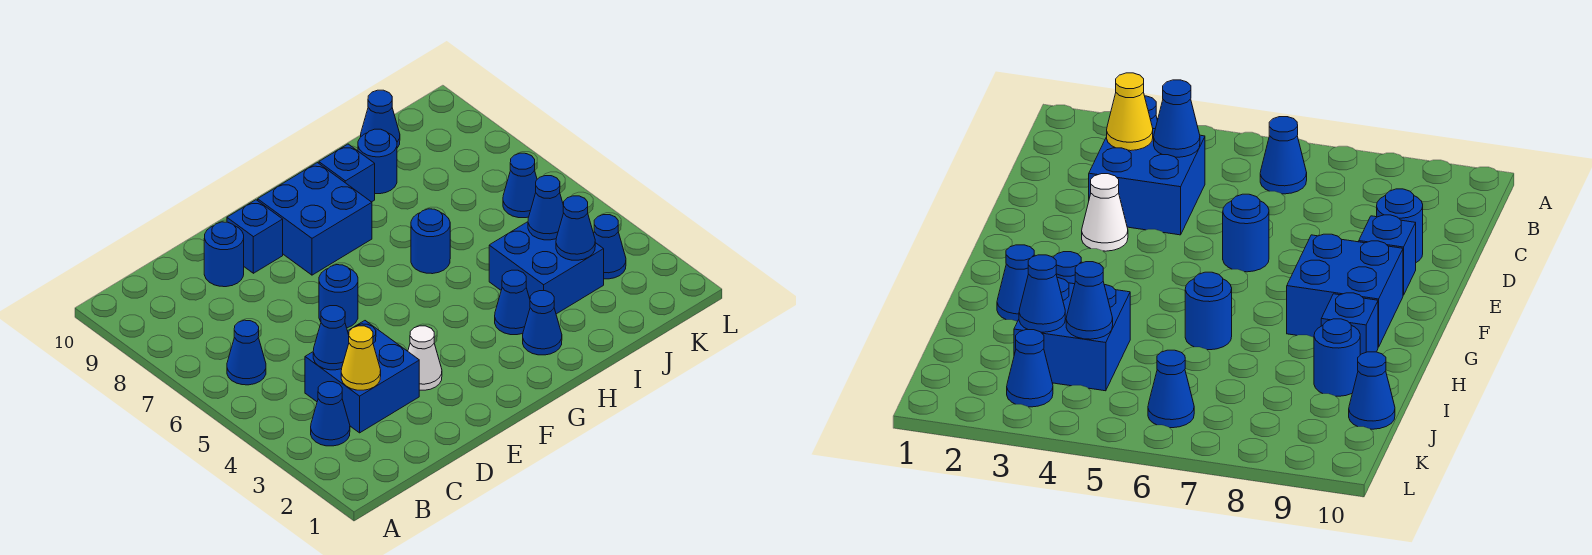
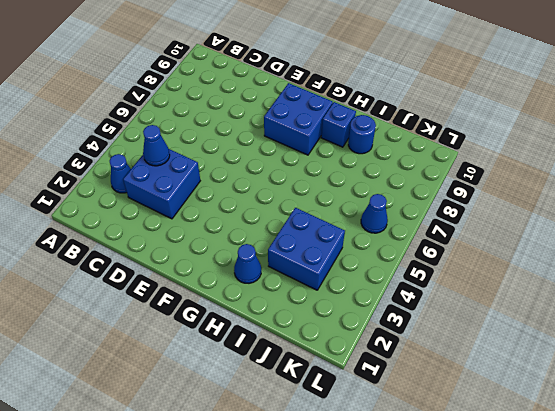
none -> blue 1x1 cone [227,320,266,385]
none -> blue 1x1 round brick [204,222,244,287]
none -> white 1x1 cone [408,326,442,390]

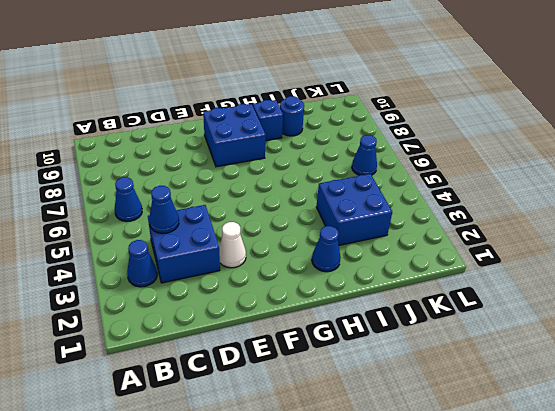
none -> blue 1x1 round brick [204,222,244,287]
none -> blue 1x1 round brick [319,265,358,328]
none -> blue 1x1 brick [227,200,283,273]

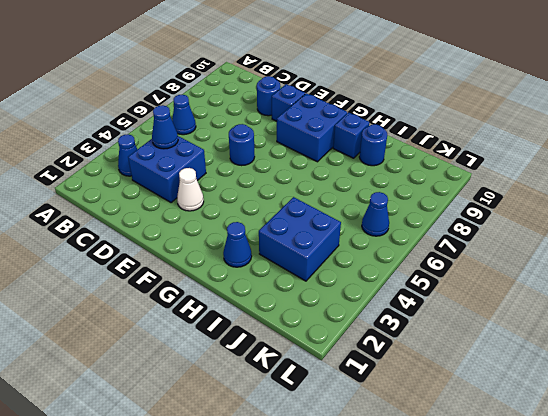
none -> blue 1x1 cone [495,270,530,335]
none -> blue 1x1 round brick [411,209,450,274]
none -> blue 1x1 cone [361,90,400,148]

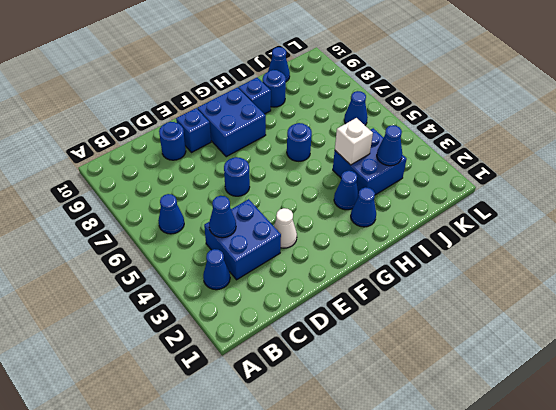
white 1x1 brick [335,118,373,165] -> none
none -> blue 1x1 cone [594,215,626,279]
none -> yellow 1x1 cone [341,326,381,390]
none -> blue 1x1 cone [528,176,563,240]

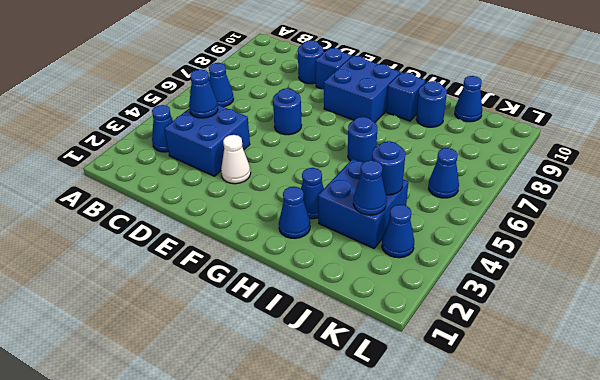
blue 1x1 round brick [372,141,405,195] -> blue 1x1 cone [528,176,563,240]
none -> yellow 1x1 cone [341,326,381,390]

